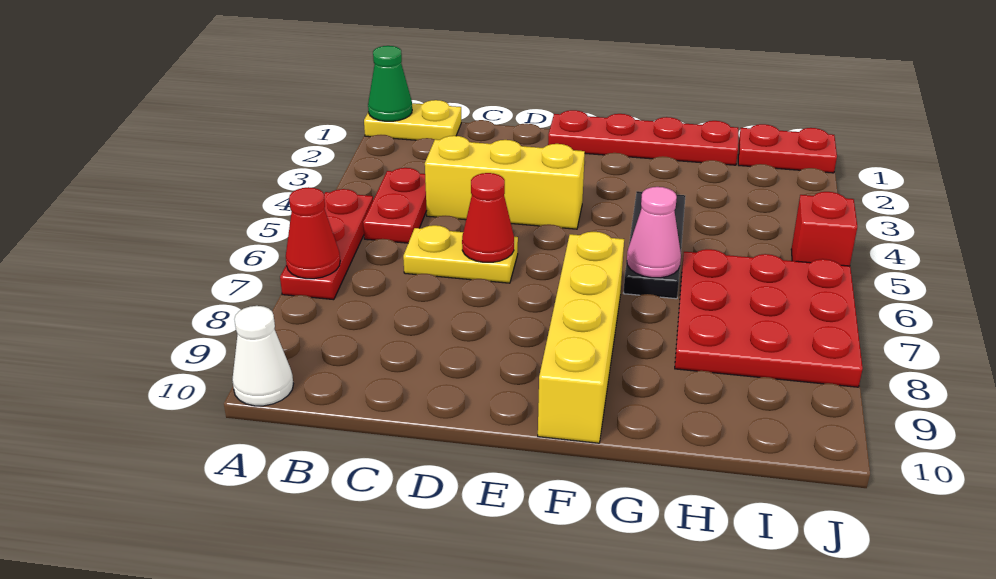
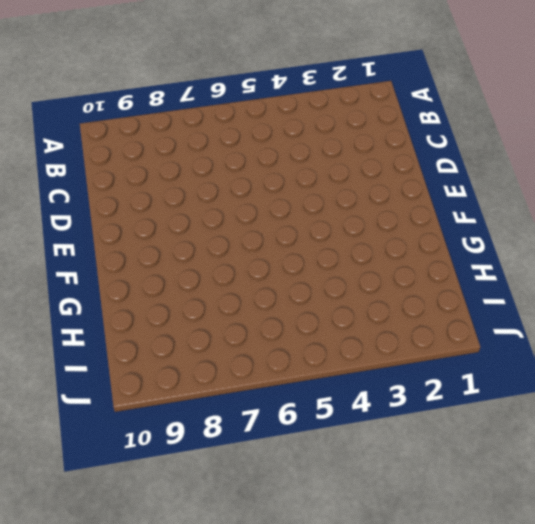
none -> yellow 1x2 plate [364,100,461,140]
none -> red 1x3 plate [280,189,373,300]
none -> white 1x1 cone [232,306,293,406]

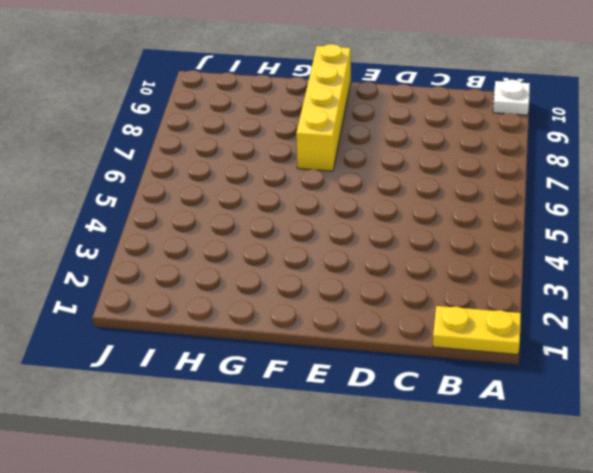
white 1x1 plate [493,80,530,115] -> white 1x1 cone [232,306,293,406]
none -> red 1x3 plate [280,189,373,300]
none -> red 1x2 plate [363,168,427,243]
none -> yellow 1x3 brick [425,136,585,229]

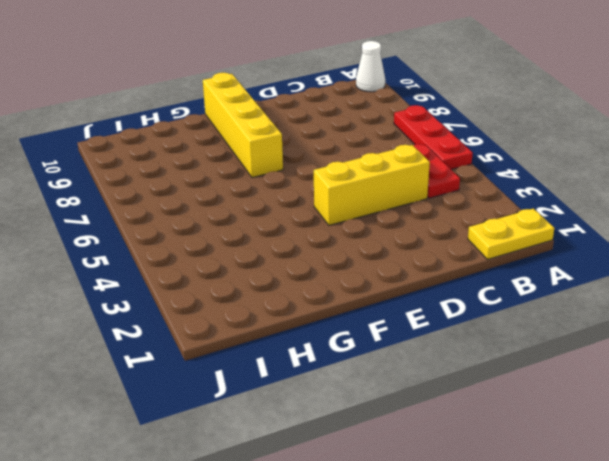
none -> yellow 1x2 plate [403,225,518,283]
none -> red 1x4 plate [548,110,738,165]
none -> black 1x3 plate [624,191,685,299]

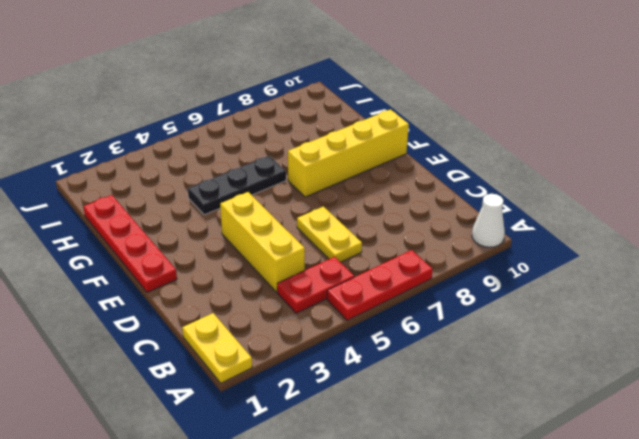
none -> red 3x3 plate [675,249,863,387]
none -> red 1x2 plate [738,124,837,173]
none -> red 1x1 brick [791,192,857,266]

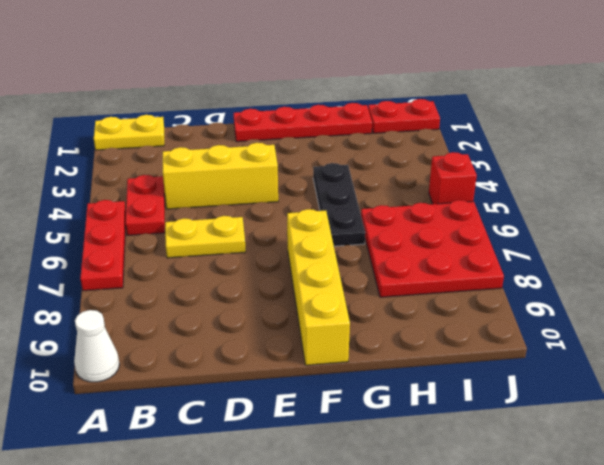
none -> green 1x1 cone [368,46,412,121]
none -> red 1x1 cone [286,187,340,279]
none -> red 1x1 cone [462,173,514,262]

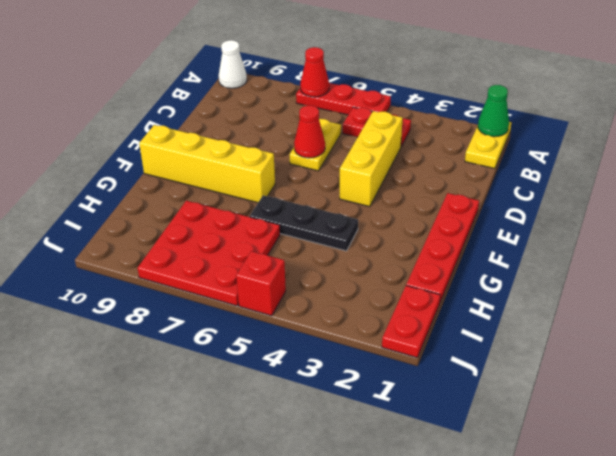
none -> pink 1x1 cone [627,187,681,278]

